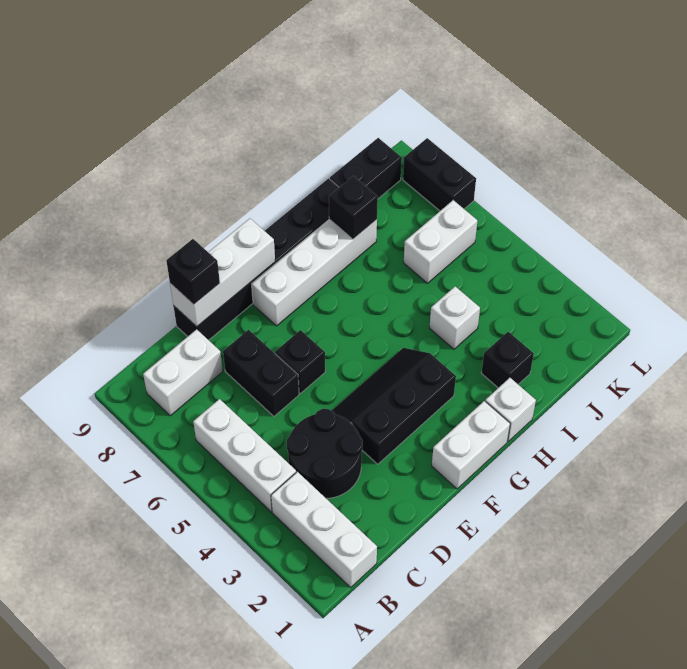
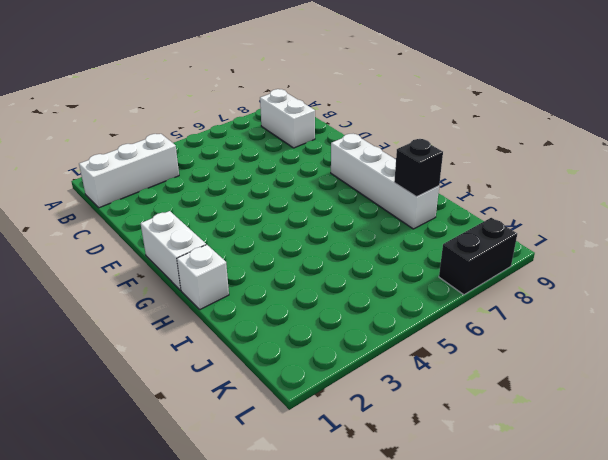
none -> white 1x3 brick [193,399,296,512]
none -> black 2x2 round brick [287,409,363,498]
none -> black 1x2 brick [223,330,299,416]

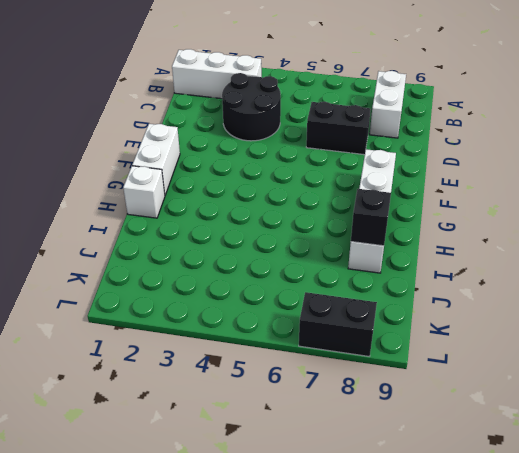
none -> white 1x3 brick [193,399,296,512]
none -> black 1x6 brick [174,178,339,340]
none -> black 2x3 slope [332,348,456,464]

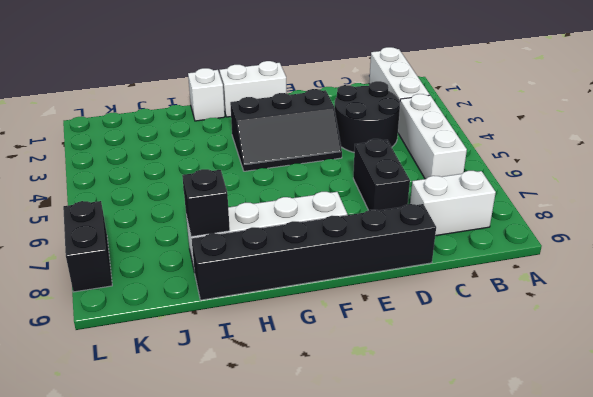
none -> black 1x1 brick [275,330,325,393]
none -> black 1x1 brick [481,332,534,388]
none -> white 1x1 brick [429,286,480,349]

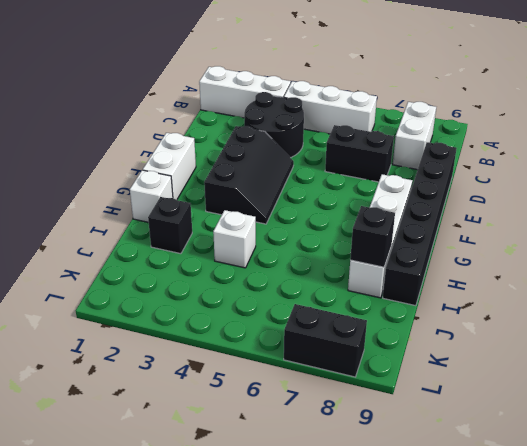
none -> black 1x1 brick [275,330,325,393]
none -> white 1x2 brick [404,200,477,283]
none -> black 1x2 brick [330,138,402,199]

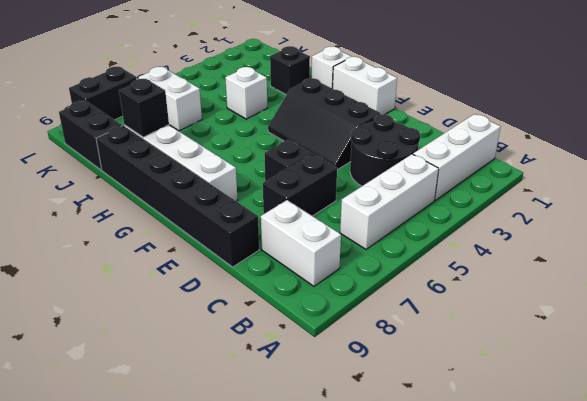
none -> white 1x3 brick [170,219,275,327]
none -> black 1x1 brick [166,239,220,305]

